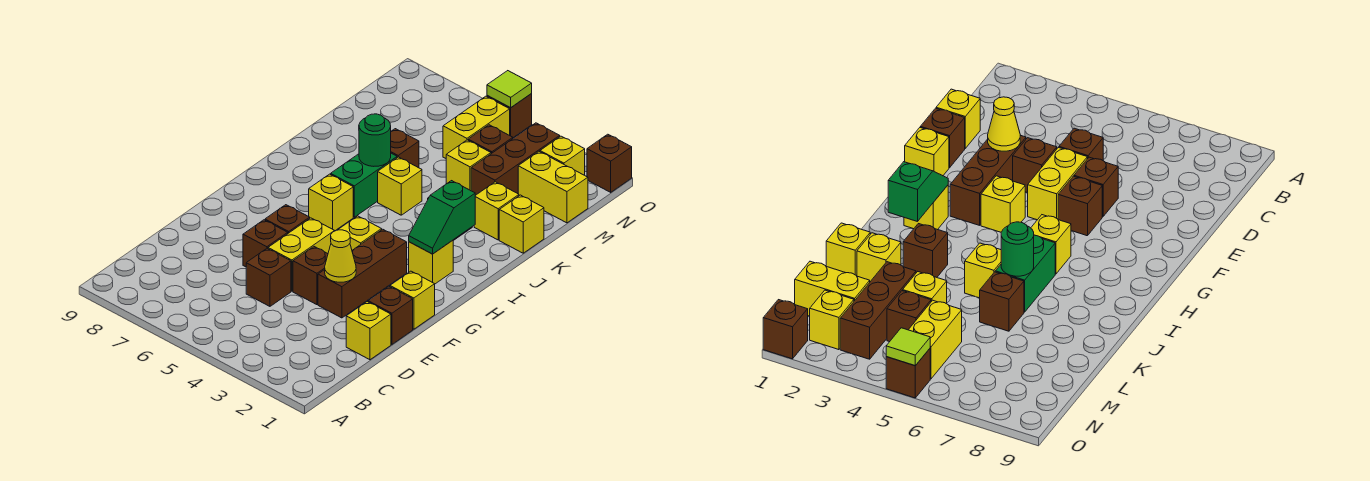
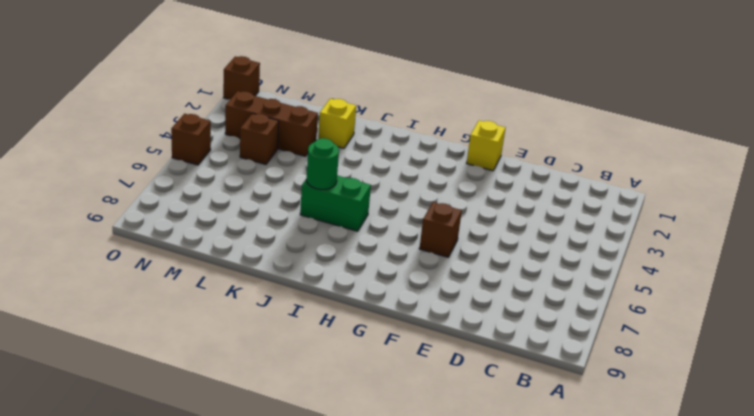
none -> yellow 1x1 brick [346,302,391,360]
none -> brown 1x1 brick [246,248,291,306]
none -> brown 1x1 brick [368,287,413,344]
none -> brown 1x3 brick [318,229,407,318]

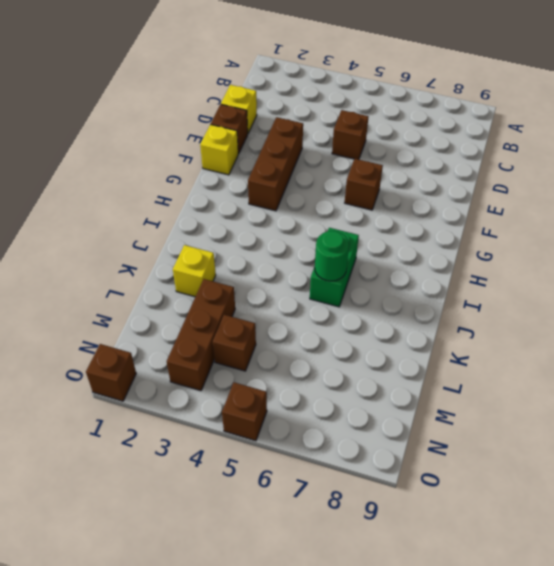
none -> brown 1x1 brick [293,247,328,305]
none -> yellow 1x2 brick [268,218,334,291]
none -> brown 1x1 brick [243,220,288,267]
none -> yellow 1x1 brick [338,216,382,250]

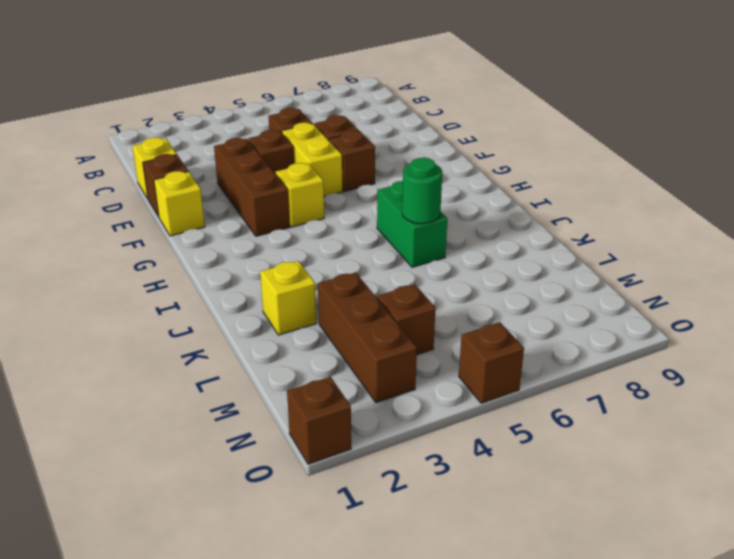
none -> yellow 1x1 brick [409,240,453,284]
none -> yellow 1x1 brick [309,174,353,231]
none -> brown 1x1 brick [903,224,948,277]
none -> yellow 1x1 brick [378,157,422,215]

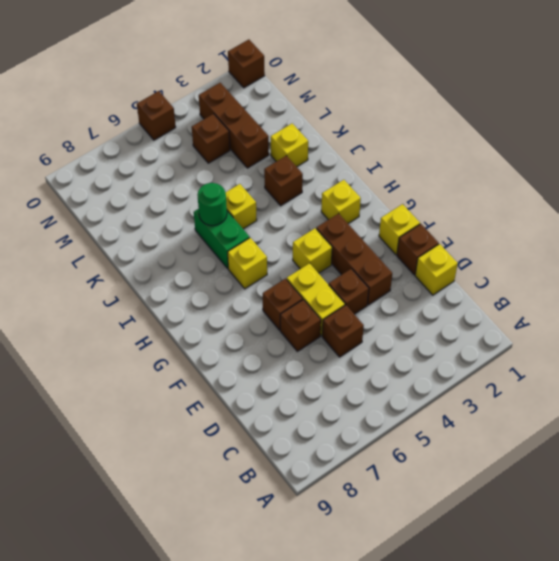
none -> yellow 1x1 brick [499,195,544,253]
none -> brown 1x1 brick [391,129,419,168]
none -> yellow 1x1 brick [446,140,491,191]
none -> yellow 1x2 brick [518,152,588,223]

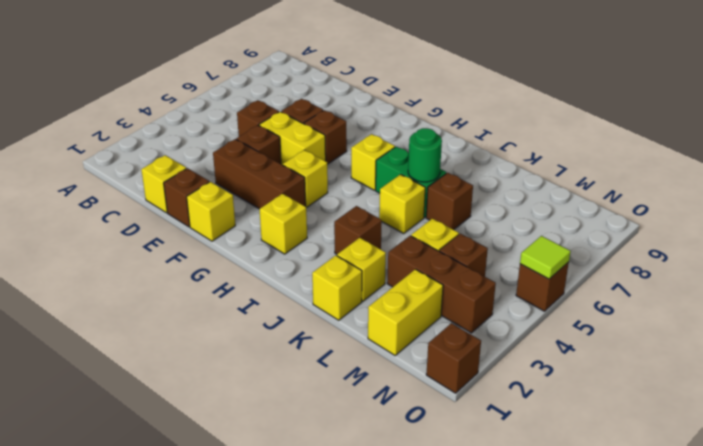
none -> yellow 1x2 brick [443,96,510,158]
none -> yellow 1x1 brick [540,136,585,175]
none -> yellow 1x1 cone [325,230,356,282]
none -> green 1x2 slope [409,181,475,254]

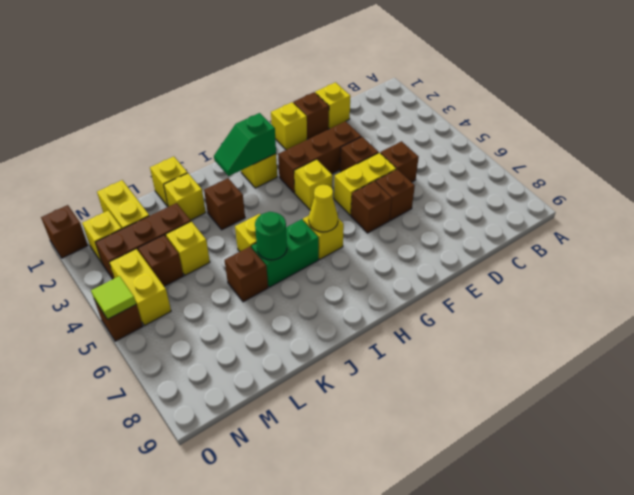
green 1x2 slope [214,113,276,176] -> green 1x2 slope turned to [409,181,475,254]
yellow 1x1 cone [309,185,338,232] -> yellow 1x1 cone moved to [325,230,356,282]
yellow 1x2 brick [109,249,171,326] -> yellow 1x2 brick turned to [443,96,510,158]

